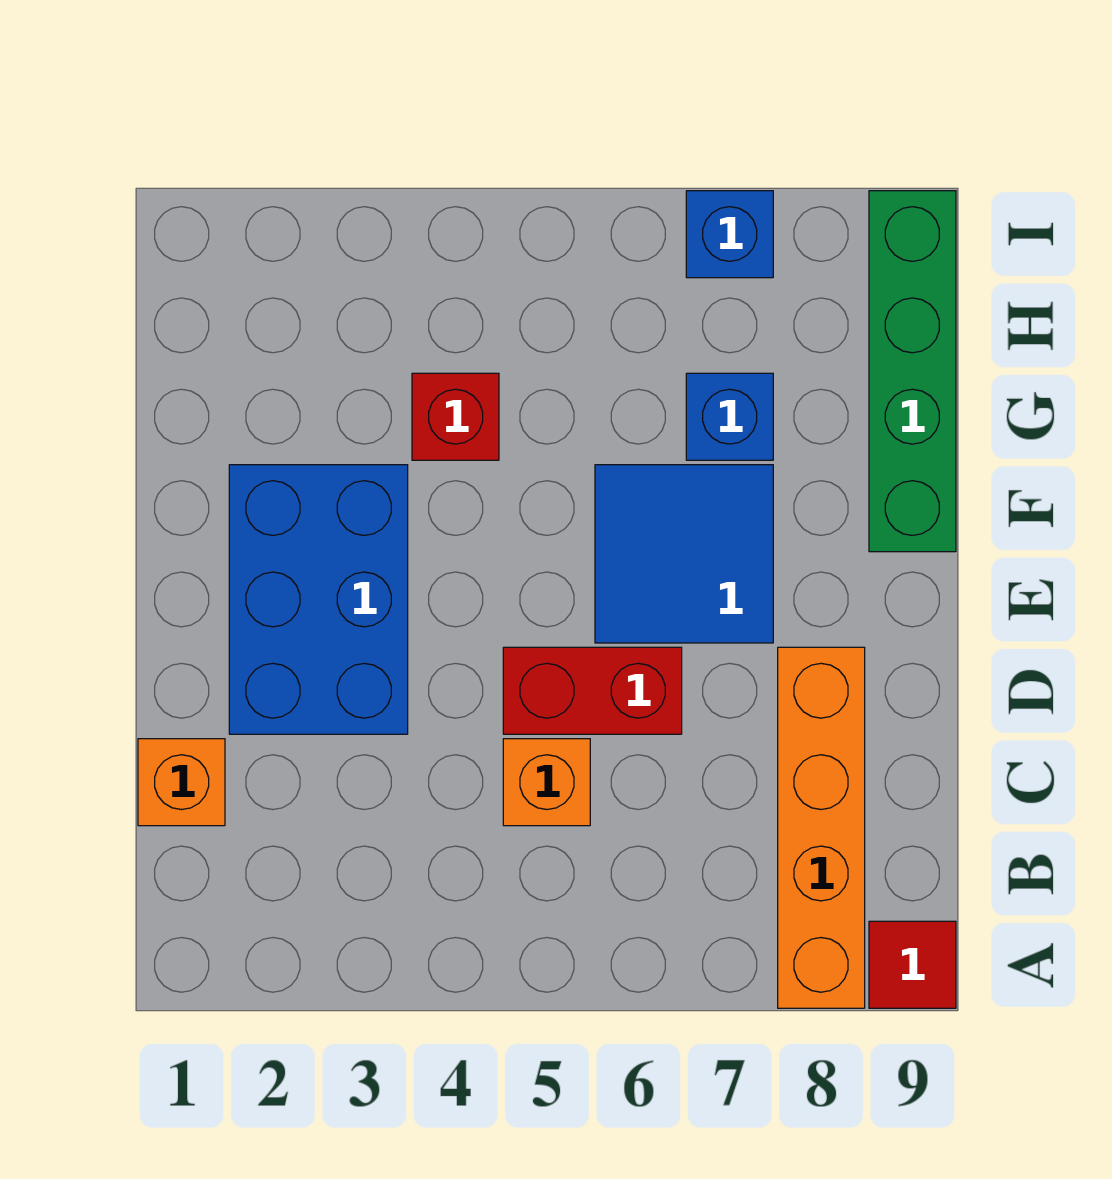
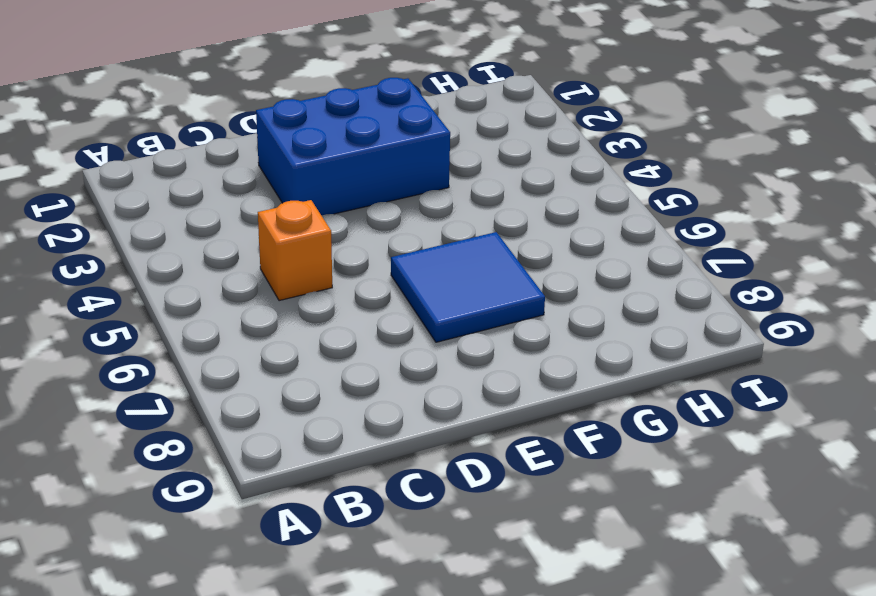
none -> orange 1x4 brick [778,647,865,1008]
none -> red 1x1 tile [869,921,956,1008]

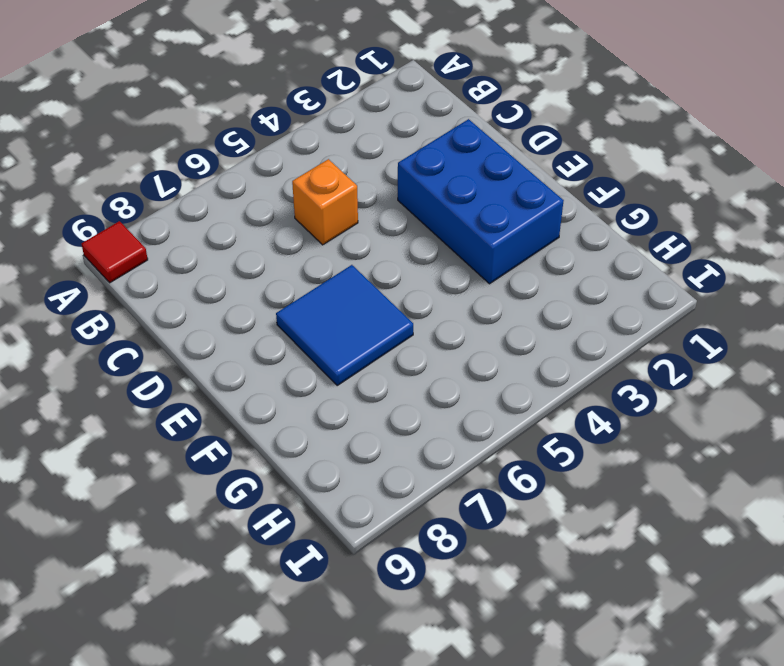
none -> orange 1x4 brick [778,647,865,1008]
none -> orange 1x1 brick [138,739,225,826]

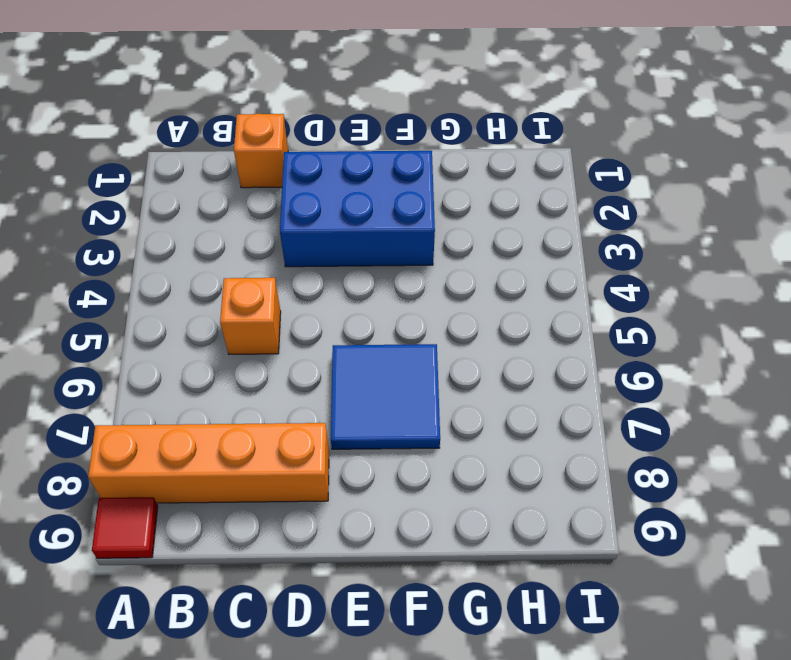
none -> red 1x2 brick [503,647,682,734]
none -> green 1x4 brick [869,191,956,552]

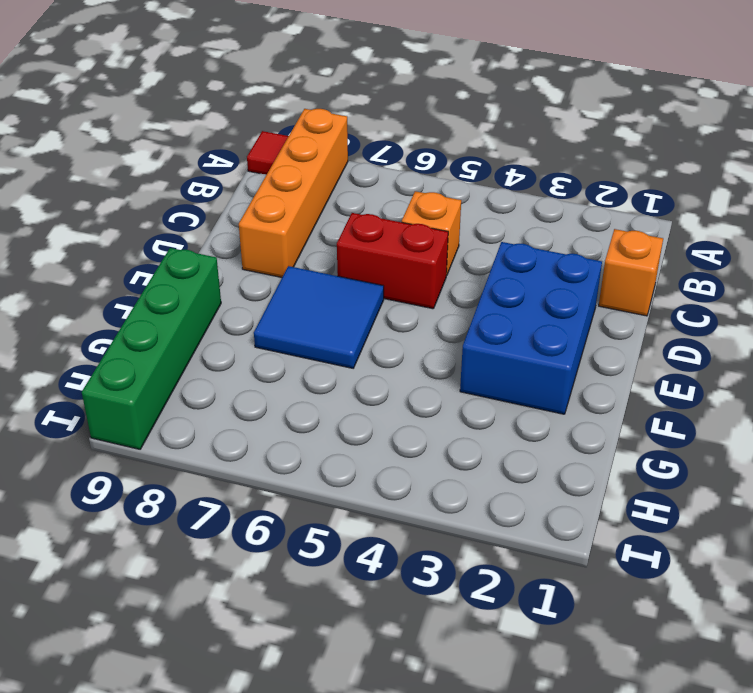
none -> red 1x1 brick [412,373,499,460]
none -> blue 1x1 brick [686,373,773,460]

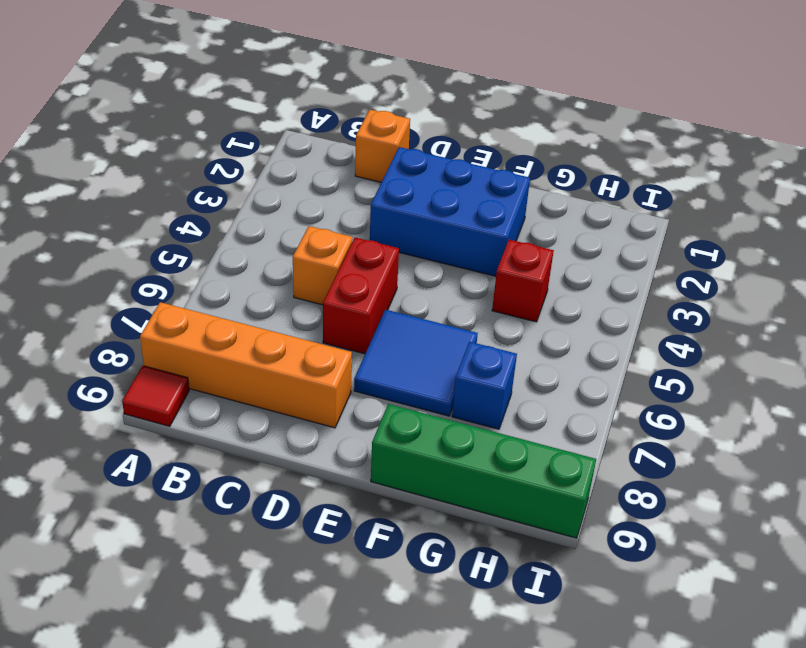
none -> blue 1x1 brick [686,191,773,278]

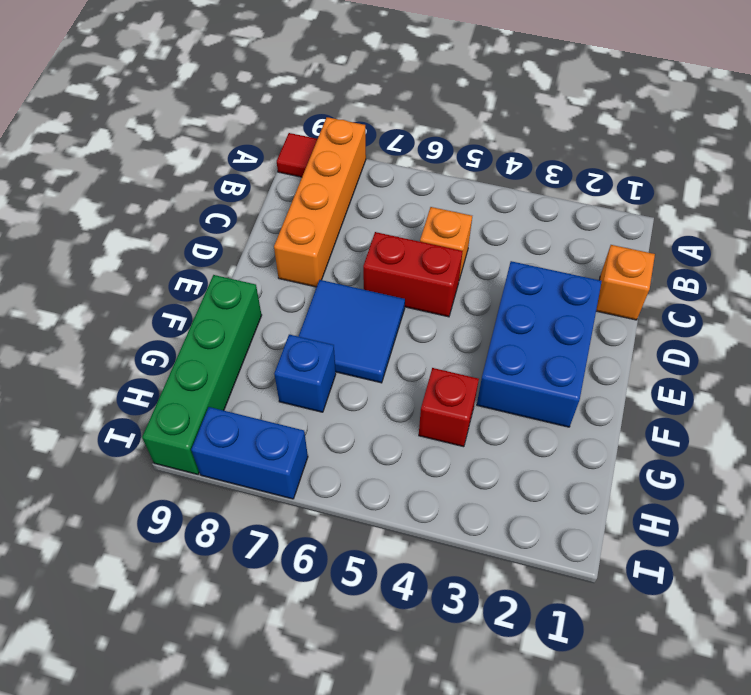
blue 1x2 brick [191,407,308,499] -> blue 1x1 brick [686,191,773,278]

